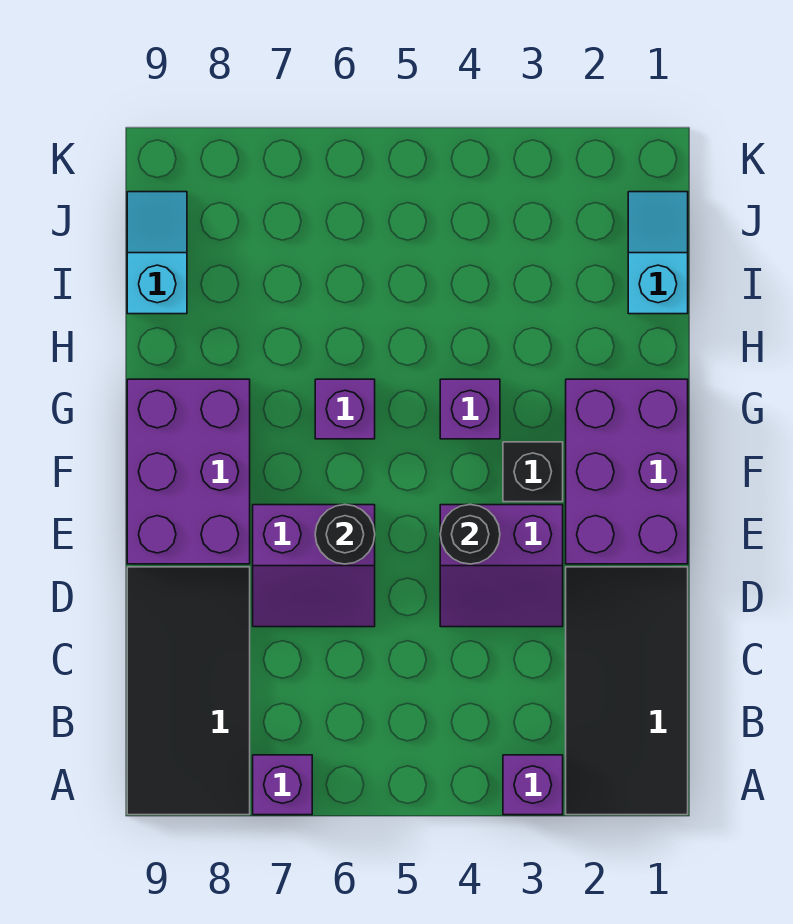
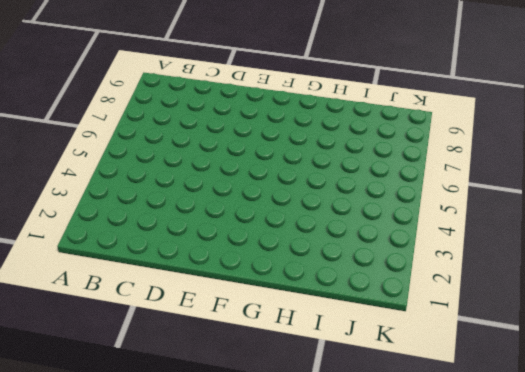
none -> black 2x4 tile [566,567,688,815]
none -> purple 1x1 brick [503,755,563,815]
none -> purple 1x1 brick [253,755,312,815]

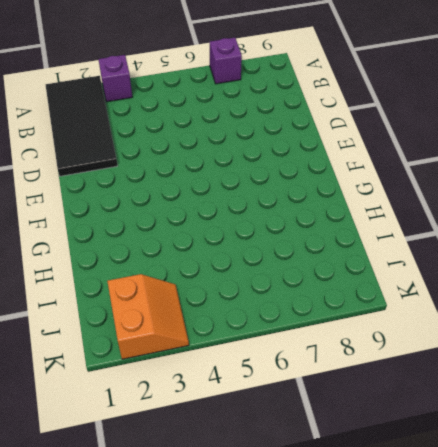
orange 2x2 slope [107,274,189,359] -> none
none -> black 2x4 tile [127,567,250,815]
none -> purple 2x2 slope [440,505,563,627]
none -> purple 2x2 slope [253,505,375,627]

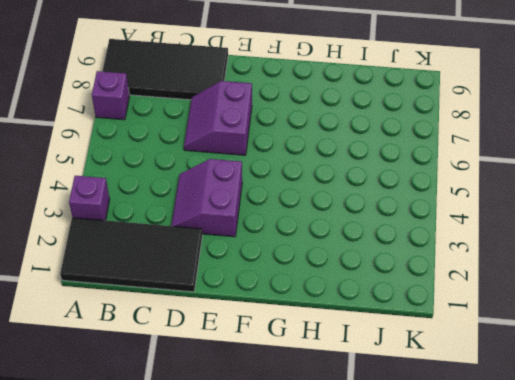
none -> purple 2x3 brick [566,379,688,564]
none -> purple 2x3 brick [127,379,250,564]
none -> black 1x1 brick [503,442,563,502]

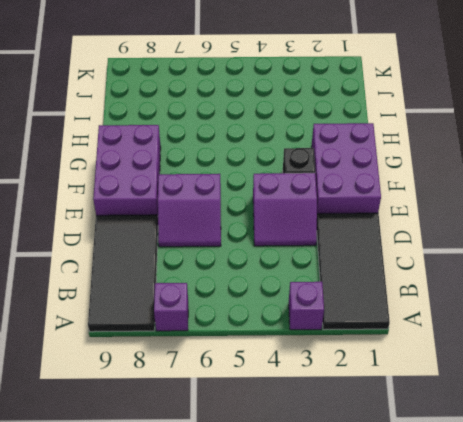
none -> purple 1x1 brick [440,379,500,439]
none -> purple 1x1 brick [315,379,375,439]
none -> cyan 1x2 slope [628,192,688,314]

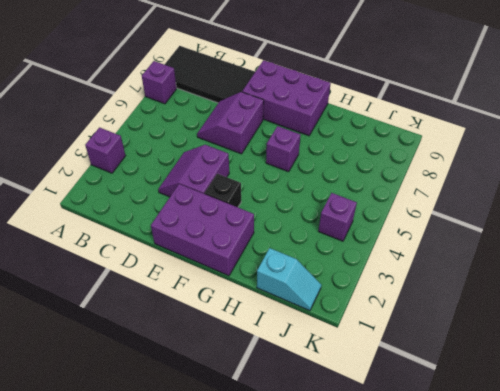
purple 1x1 brick [318,193,357,241] -> purple 1x1 brick moved to [440,379,500,439]
none -> black 2x4 tile [566,567,688,815]
none -> cyan 1x2 slope [127,192,187,314]
none -> black 1x1 round brick [440,505,500,564]

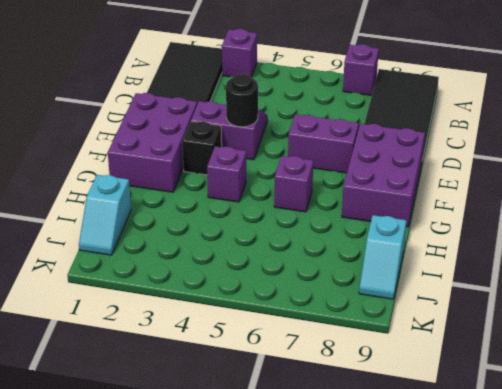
none -> black 1x1 round brick [315,505,375,564]

